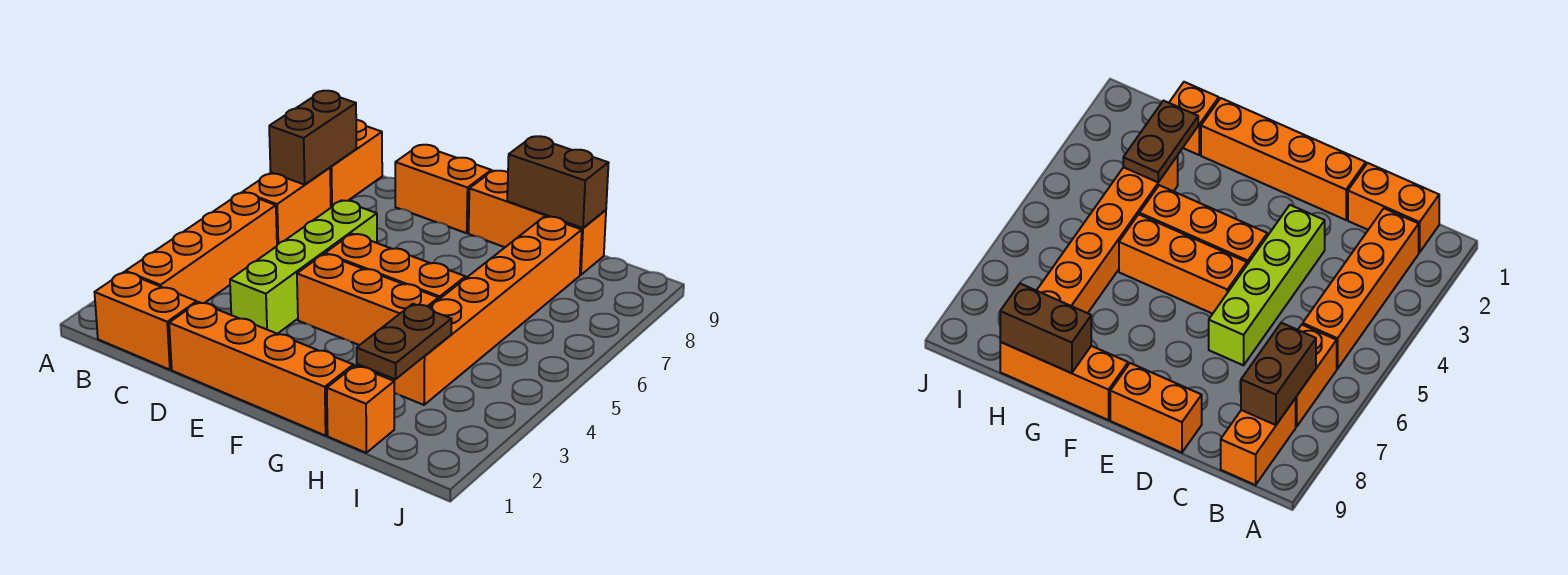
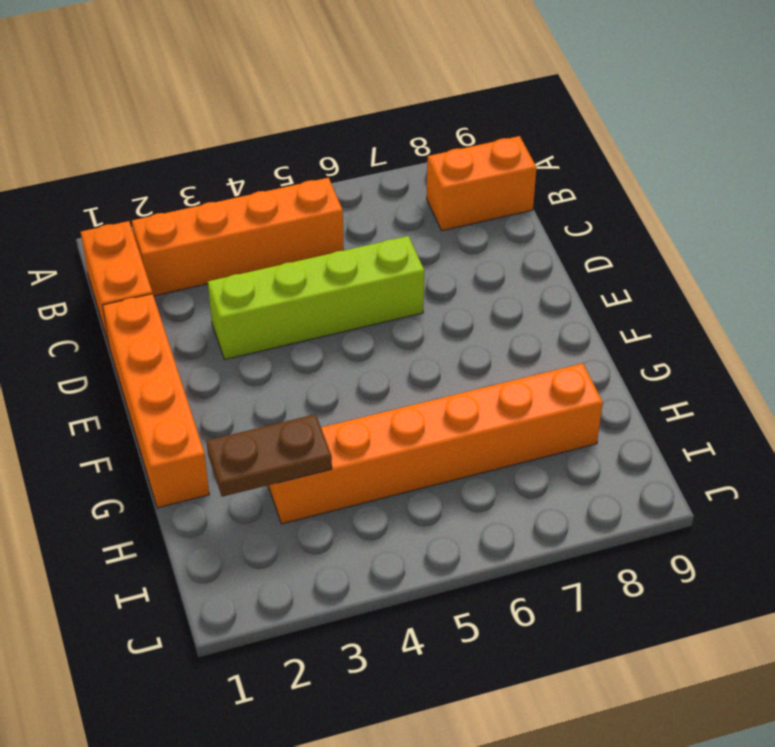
none -> orange 1x2 brick [243,168,331,245]
none -> orange 1x2 brick [395,145,491,233]
none -> orange 1x3 brick [297,254,439,345]

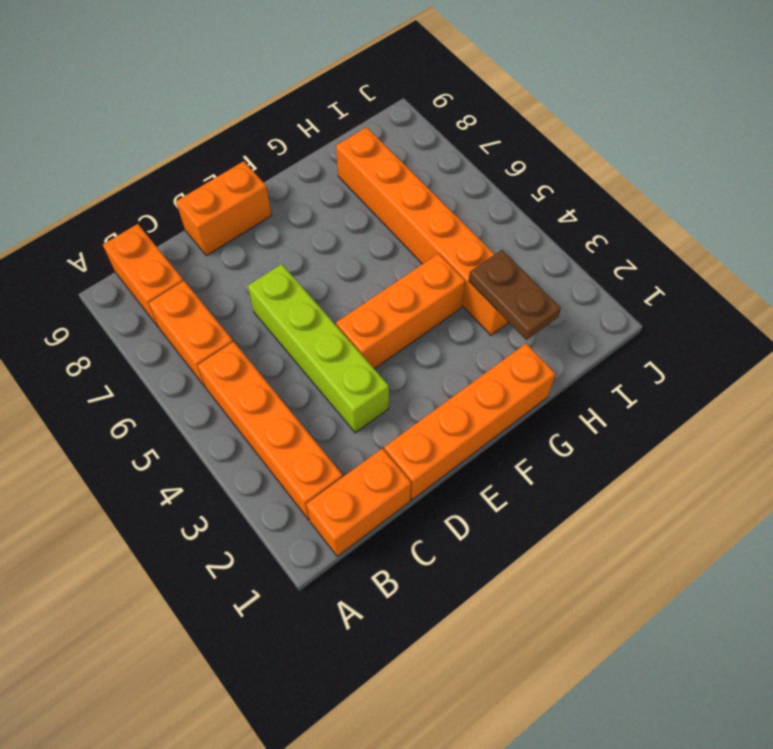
none -> orange 1x3 brick [325,234,466,299]
none -> orange 1x3 brick [469,171,606,275]
none -> orange 1x1 brick [327,365,394,453]

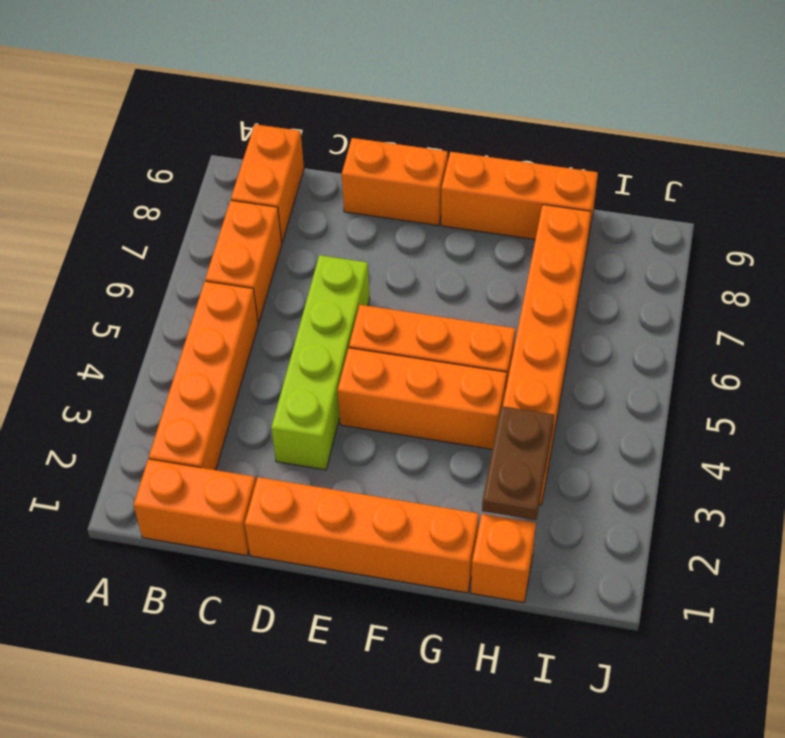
none -> brown 1x2 brick [269,91,356,185]
none -> brown 1x2 brick [507,136,609,228]

